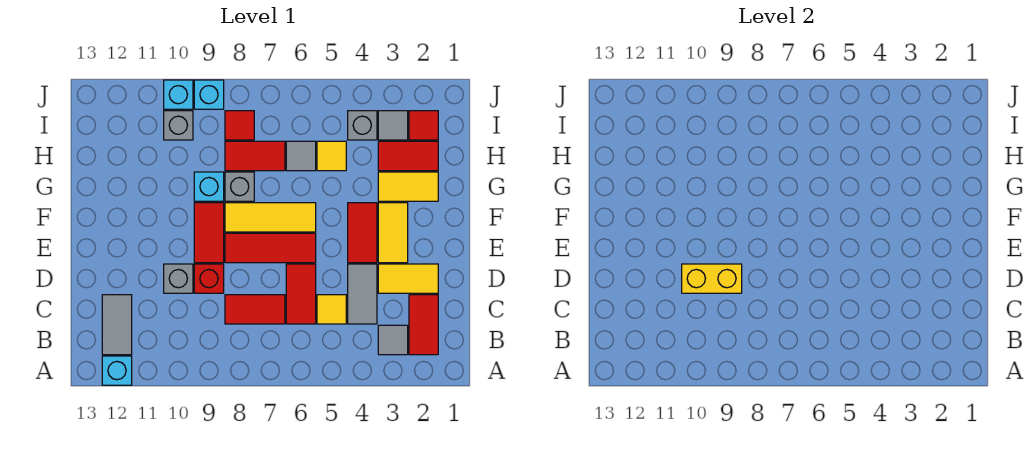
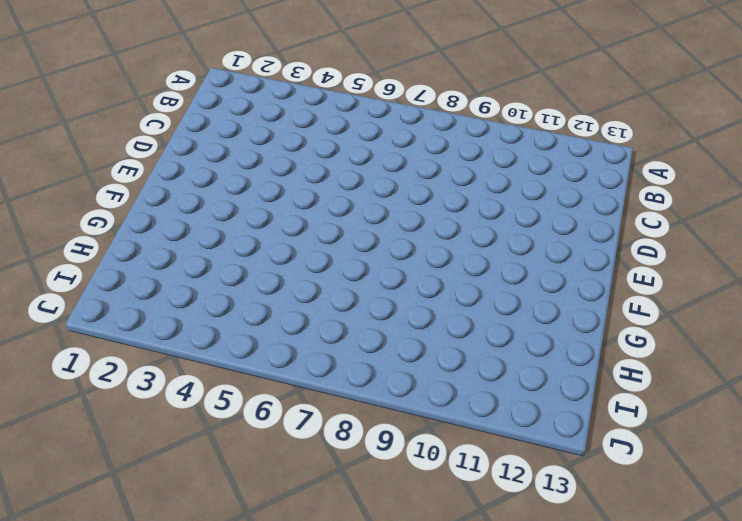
none -> cyan 1x1 brick [102,356,132,385]
none -> red 1x2 tile [409,295,438,355]
none -> grey 1x1 tile [378,325,408,355]
none -> grey 1x2 tile [102,295,132,355]

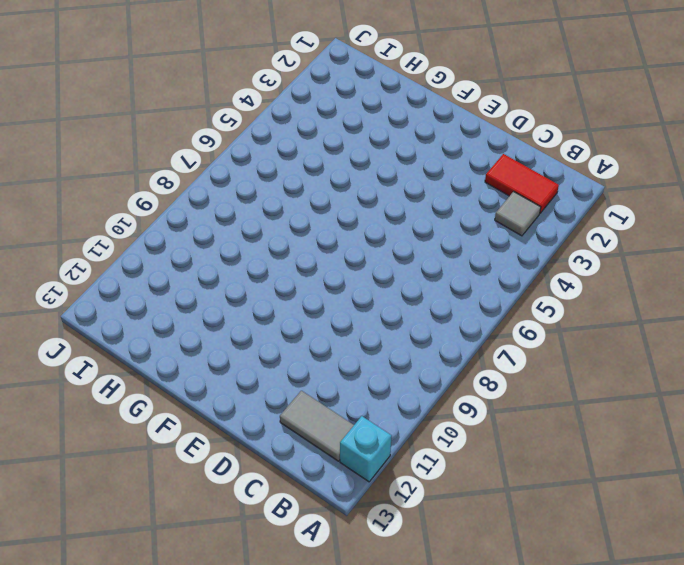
none -> grey 1x2 tile [348,264,377,324]
none -> yellow 1x1 tile [317,295,346,324]
none -> red 1x2 tile [286,264,316,324]
none -> red 1x2 tile [225,295,285,324]

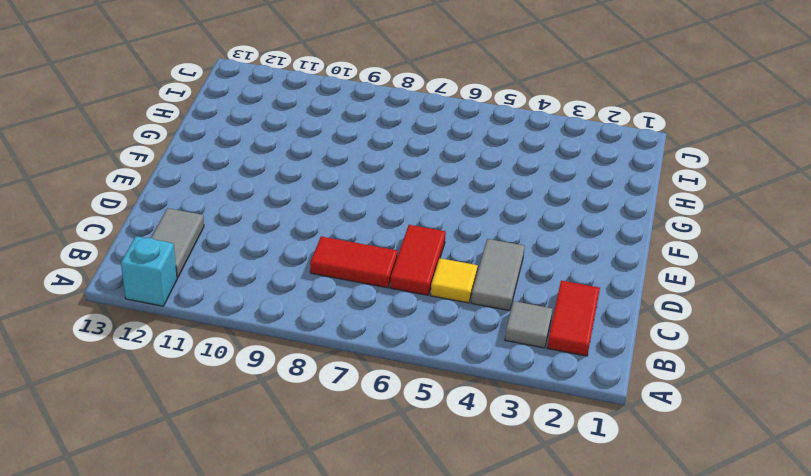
none -> yellow 1x2 tile [378,264,438,293]
none -> red 1x1 brick [194,264,224,293]
none -> grey 1x1 brick [164,264,193,293]
none -> yellow 1x2 tile [378,203,408,263]

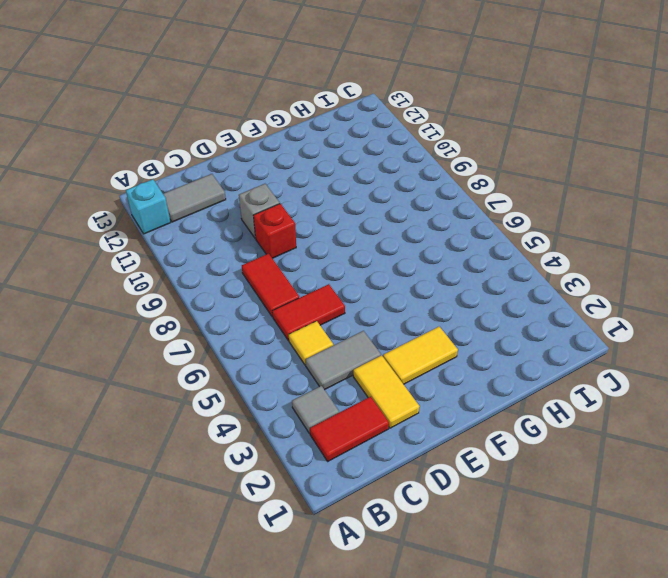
none -> red 1x2 tile [348,203,377,263]
none -> red 1x3 tile [225,233,316,263]
none -> red 1x2 tile [194,203,224,263]
none -> yellow 1x3 tile [225,203,316,232]

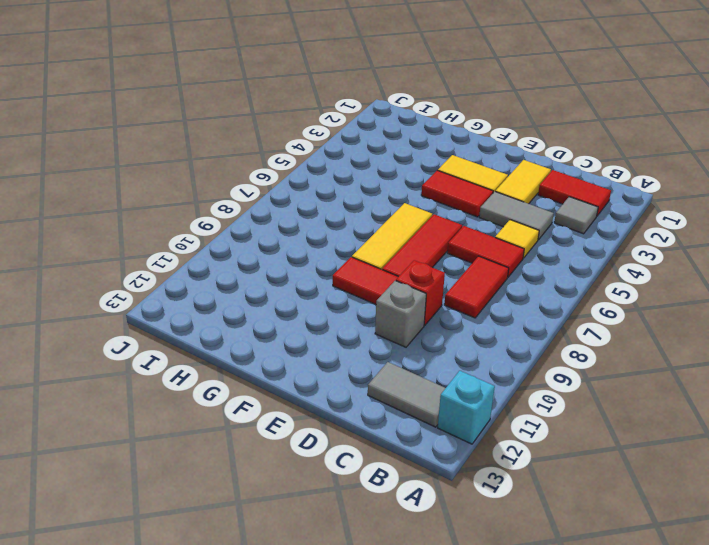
none -> yellow 1x2 tile [378,172,438,201]
none -> grey 1x1 brick [225,172,254,201]
none -> cyan 1x1 brick [194,172,224,201]
none -> red 1x2 tile [378,141,438,171]

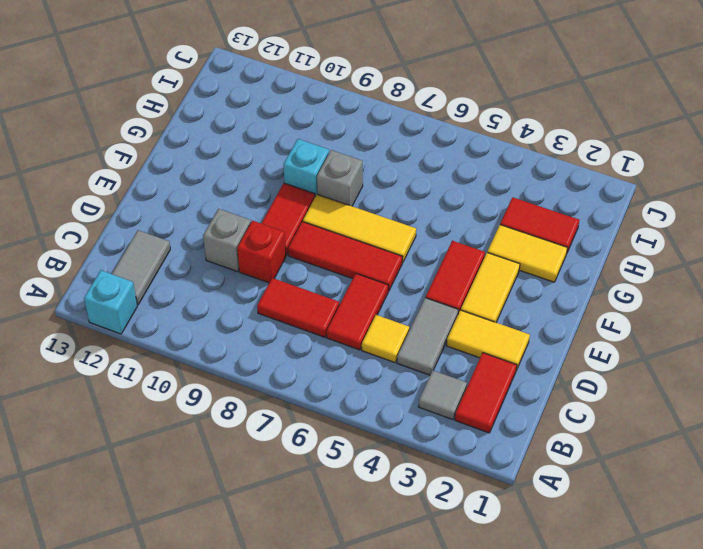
none -> yellow 1x1 tile [317,141,346,171]
none -> grey 1x1 tile [286,141,316,171]
none -> red 1x2 tile [225,141,285,171]
none -> red 1x1 tile [409,111,438,140]

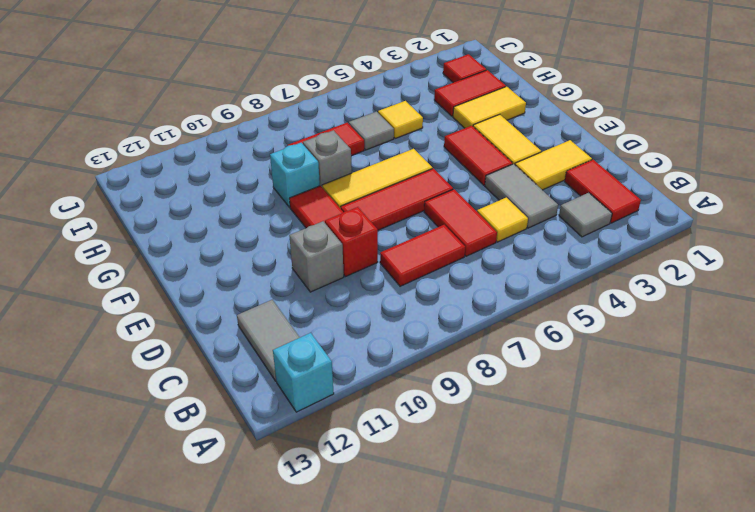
none -> grey 1x1 tile [378,111,408,140]
none -> grey 1x1 brick [348,111,377,140]
none -> red 1x1 tile [225,111,254,140]
none -> grey 1x1 brick [164,111,193,140]

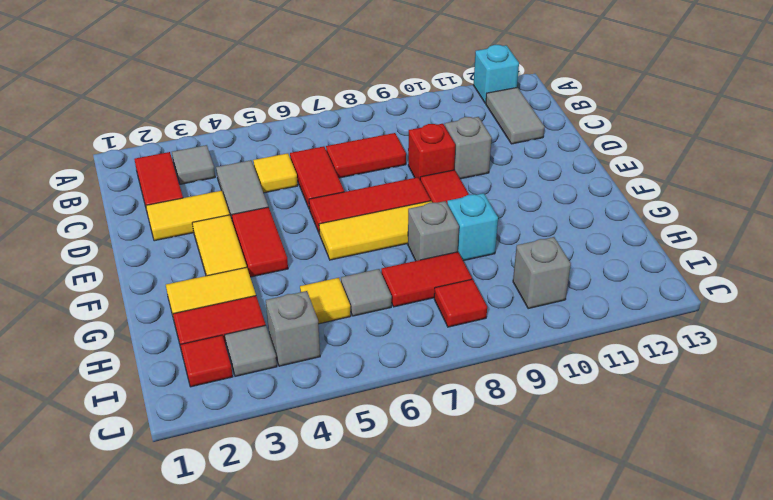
none -> cyan 1x1 brick [194,80,224,109]
none -> cyan 1x1 brick [164,80,193,109]
none -> yellow 1x2 brick [682,264,742,293]

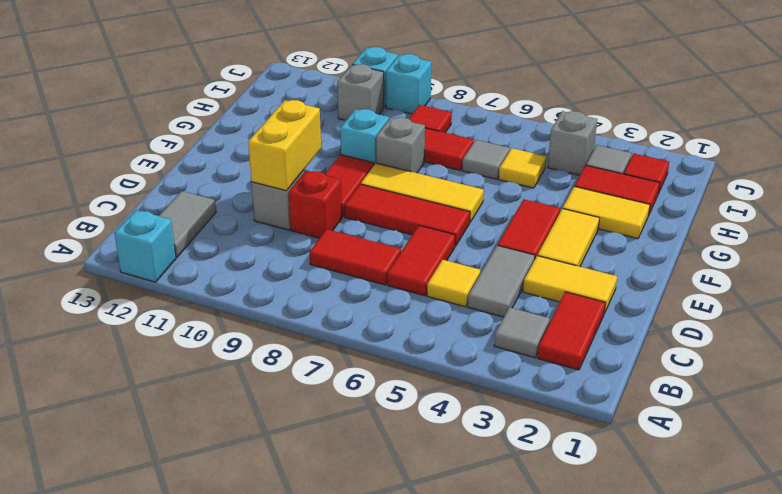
yellow 1x2 brick [248,100,321,191] -> yellow 1x2 brick turned to [682,264,742,293]

